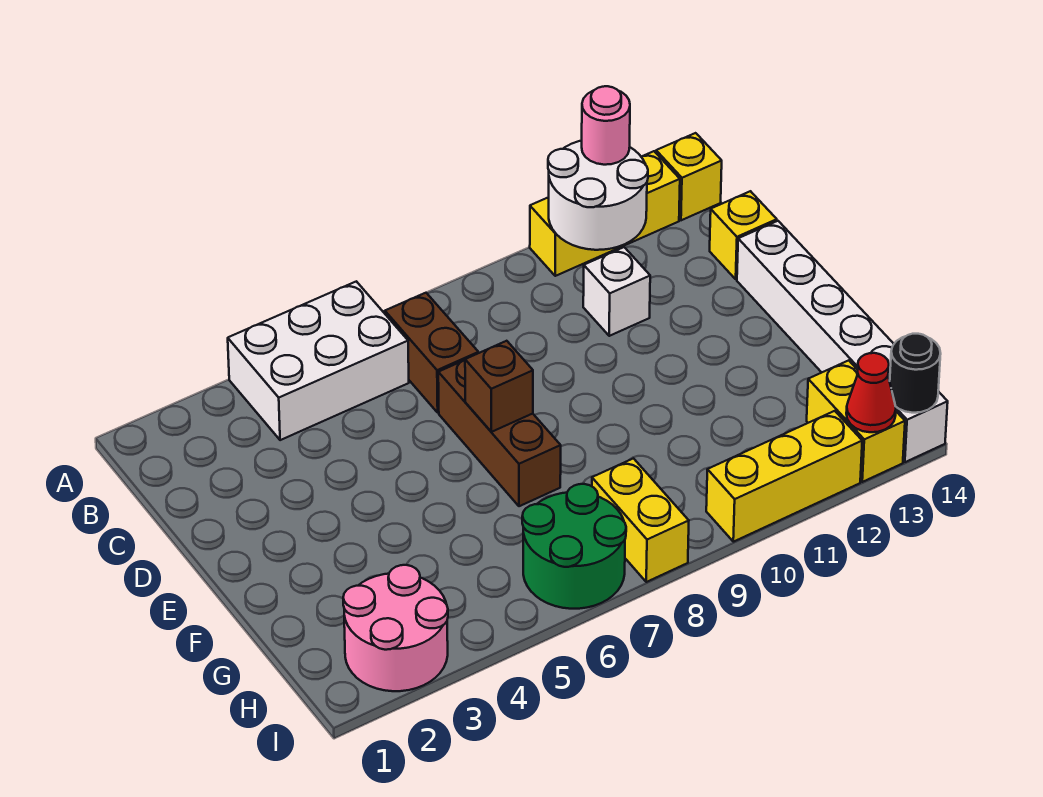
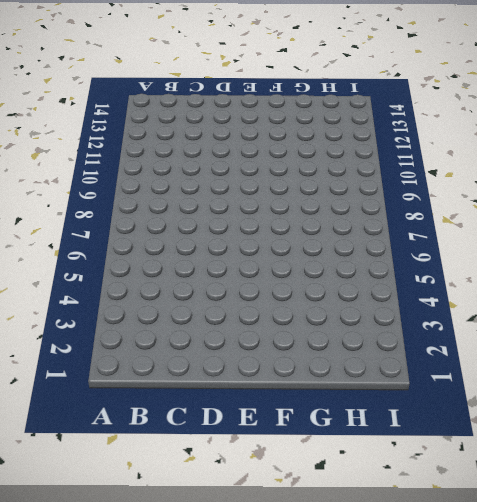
none -> white 2x3 brick [228,281,409,440]
none -> yellow 1x3 brick [530,151,680,276]
none -> yellow 1x1 brick [656,133,722,220]

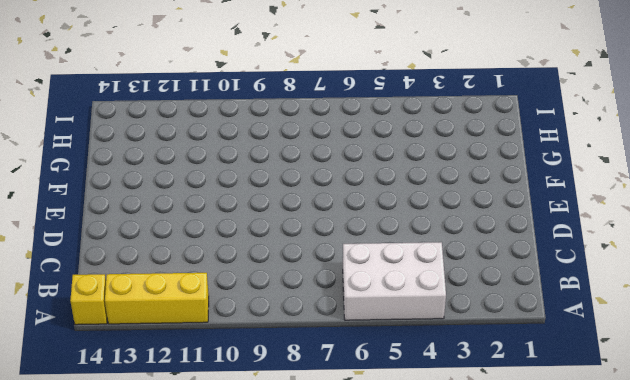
none -> brown 1x2 brick [385,293,478,412]
none -> white 1x1 brick [583,247,650,336]
none -> yellow 1x1 brick [710,191,777,279]

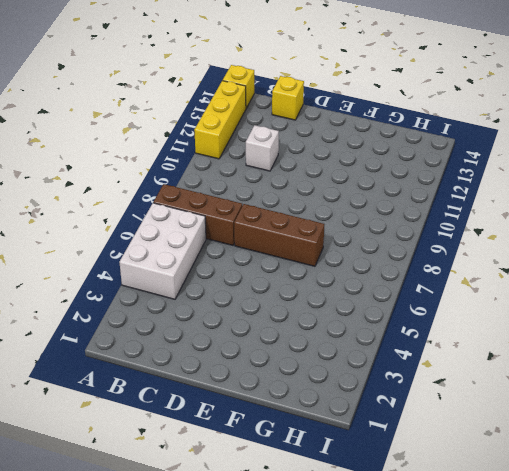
brown 1x3 brick [153,184,242,245] -> brown 1x2 brick [385,293,478,412]
none -> white 1x6 brick [737,221,948,462]
none -> pink 2x2 round brick [343,565,448,691]
none -> green 2x2 round brick [522,484,626,609]

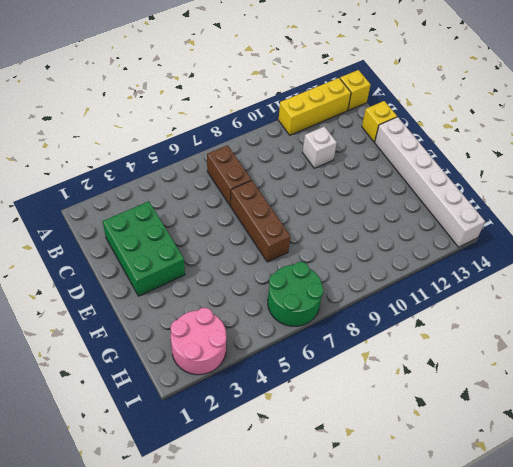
green 2x3 brick [103,201,185,296] -> none
none -> white 2x3 brick [228,281,409,440]
none -> yellow 1x2 brick [592,458,689,582]
none -> yellow 1x2 brick [807,360,905,482]

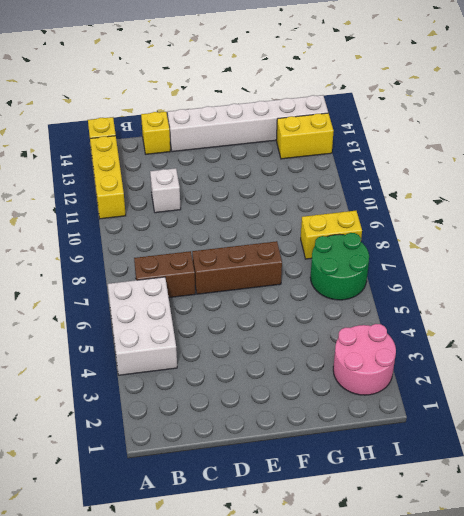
none -> yellow 1x3 brick [706,411,862,542]
none -> white 2x2 round brick [548,141,648,250]
none -> brown 1x1 brick [465,341,533,432]

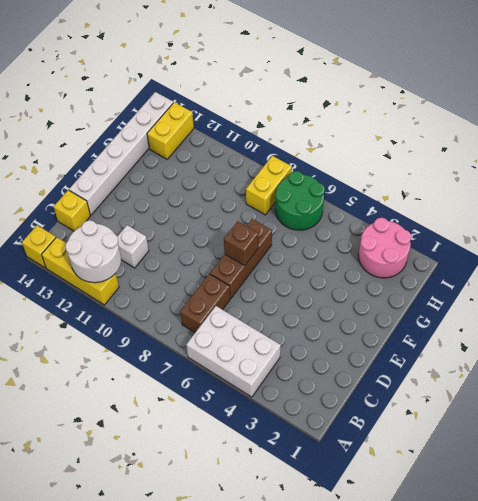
none -> yellow 1x3 brick [706,411,862,542]
none -> red 1x1 cone [846,353,896,432]
none -> black 1x1 round brick [890,334,941,413]

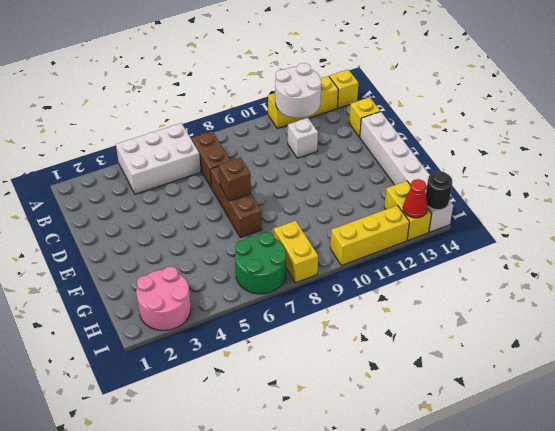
none -> pink 1x1 round brick [582,86,630,165]

